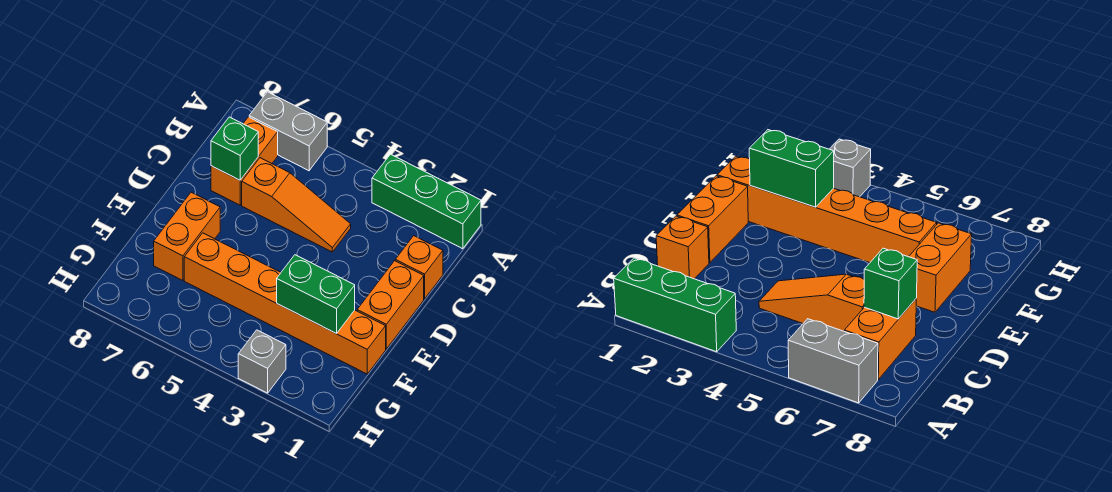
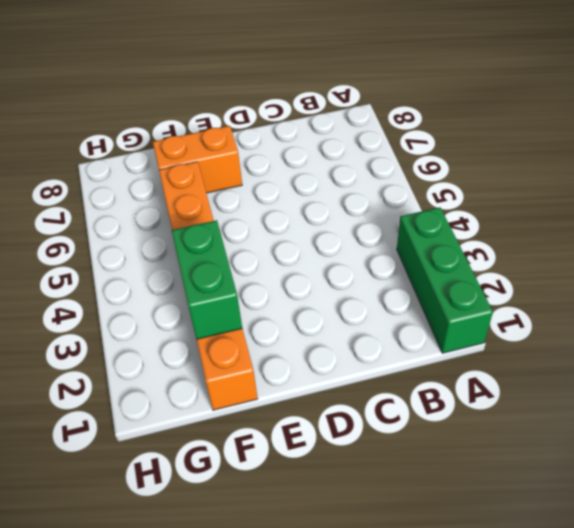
none -> grey 1x2 brick [249,92,327,171]
none -> orange 1x2 brick [211,117,278,205]

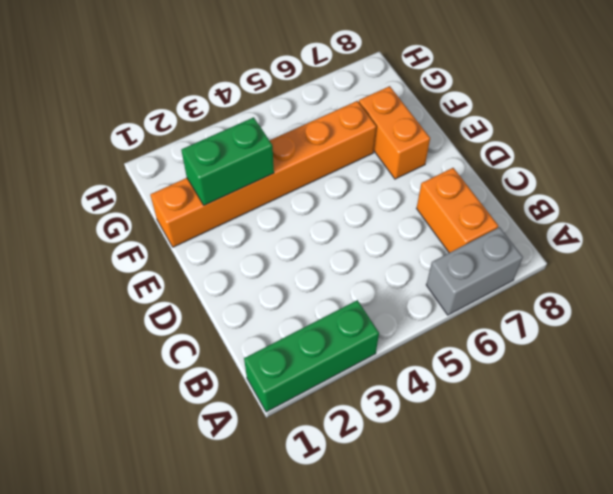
none -> orange 1x1 brick [395,236,443,299]
none -> orange 1x3 slope [242,158,351,252]

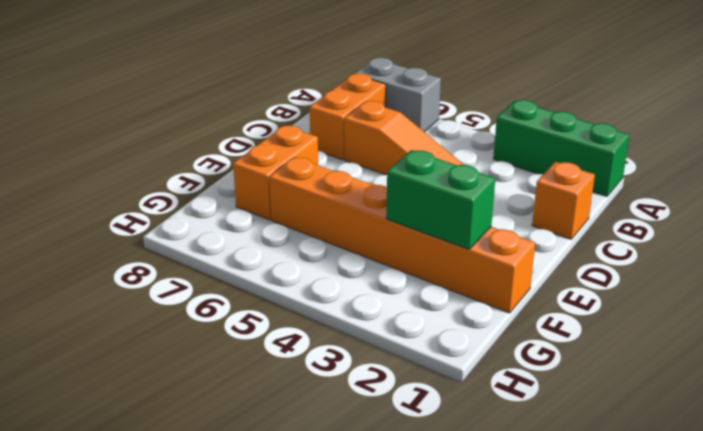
none -> orange 1x2 brick [357,261,424,349]
none -> grey 1x1 brick [238,330,286,393]

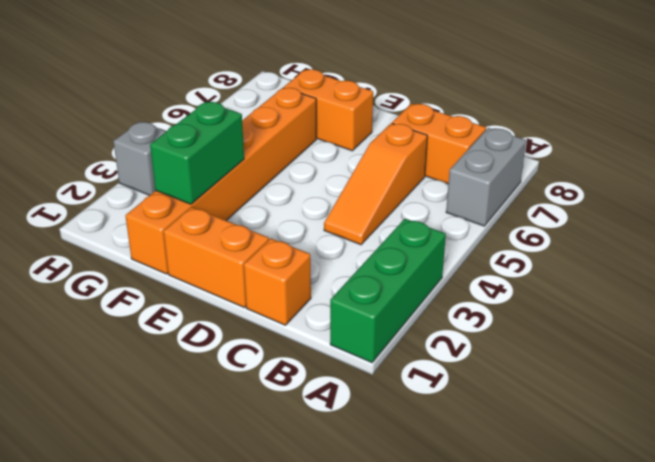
none -> green 1x1 brick [211,117,258,180]

